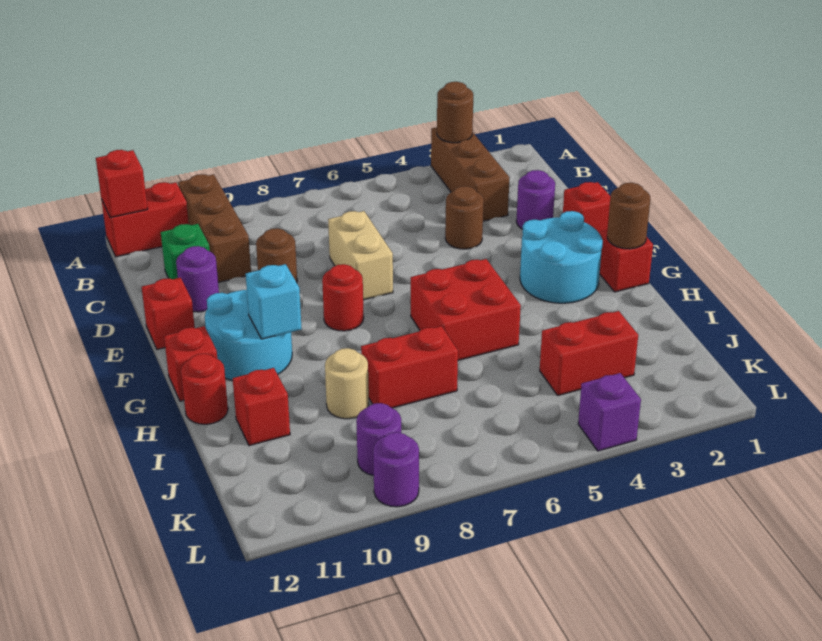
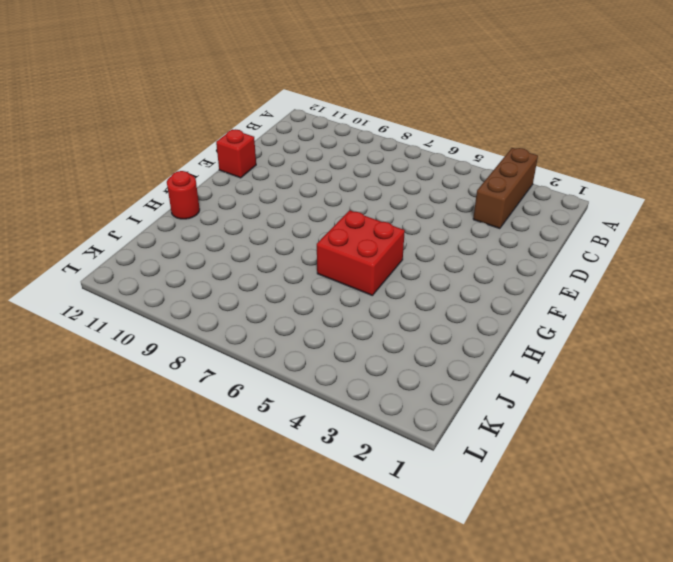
none -> brown 1x3 brick [178,174,251,282]
none -> red 1x2 brick [101,182,189,257]
none -> green 1x1 brick [161,224,210,279]

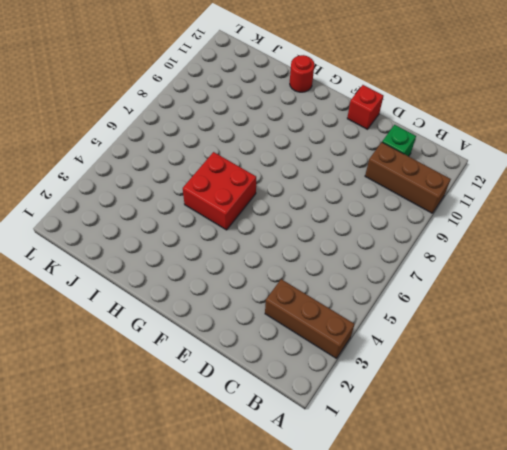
none -> red 1x2 brick [101,182,189,257]
none -> purple 1x1 round brick [516,170,555,229]
none -> brown 1x1 round brick [445,186,484,249]

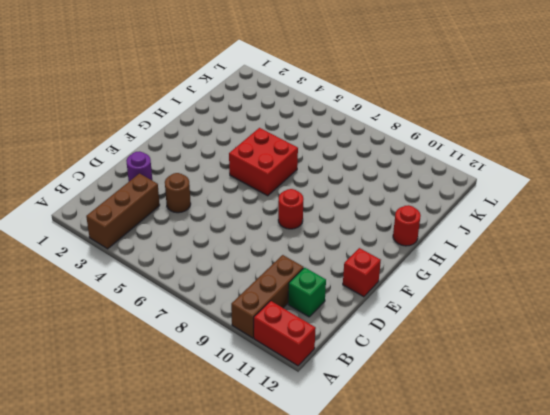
none -> tan 1x2 brick [328,211,393,300]
none -> brown 1x1 round brick [256,228,297,283]
none -> purple 1x1 round brick [176,246,219,312]

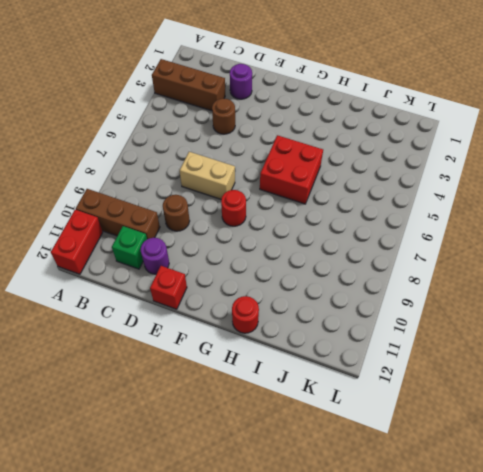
none -> red 1x1 brick [563,182,611,234]
none -> cyan 2x2 round brick [520,211,603,303]
none -> cyan 2x2 round brick [205,290,292,381]

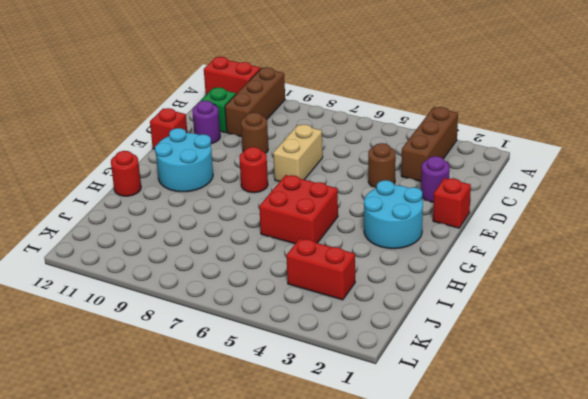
none -> red 1x1 brick [600,230,653,292]
none -> red 1x1 brick [164,326,217,401]
none -> red 1x2 brick [361,326,458,408]

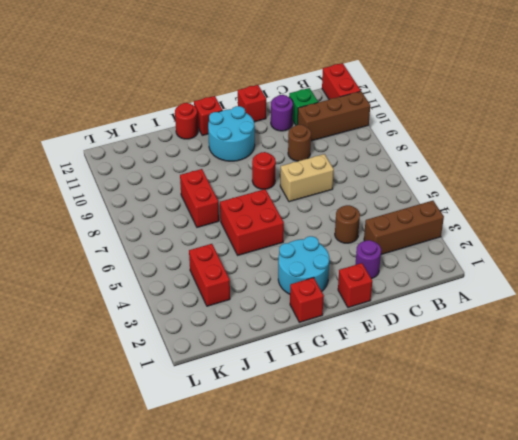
none -> tan 1x1 round brick [325,348,369,419]
none -> red 1x1 brick [233,368,290,446]
none -> purple 1x1 round brick [356,403,401,476]

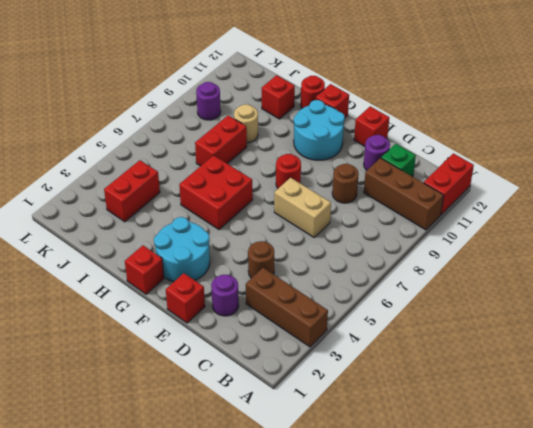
none -> purple 1x1 brick [578,373,641,451]
none -> purple 1x1 round brick [373,432,419,507]
none -> brown 1x1 round brick [437,82,473,143]

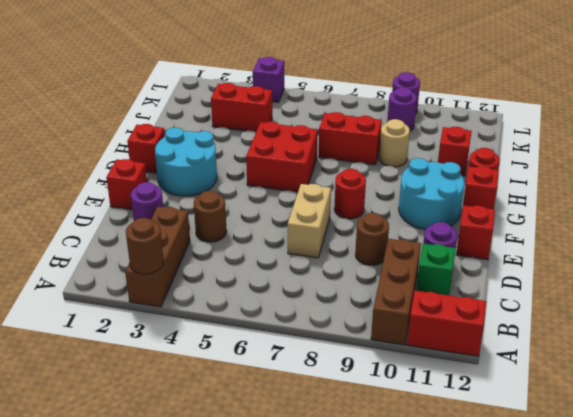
none -> red 1x1 brick [96,150,148,218]
none -> brown 1x1 round brick [607,183,650,249]
none -> cyan 1x1 brick [246,264,302,339]

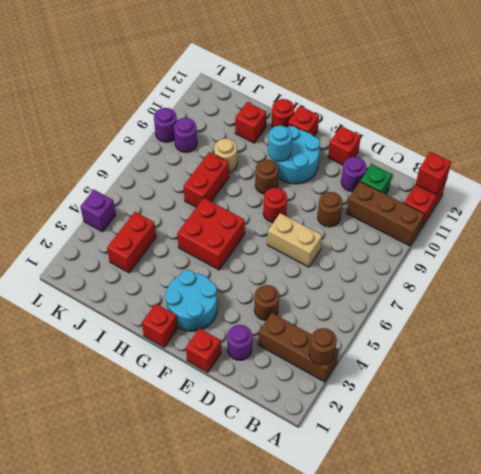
brown 1x1 round brick [255,160,279,194] -> brown 1x1 round brick moved to [607,183,650,249]
cyan 1x1 round brick [268,126,292,161] -> cyan 1x1 brick [246,264,302,339]

